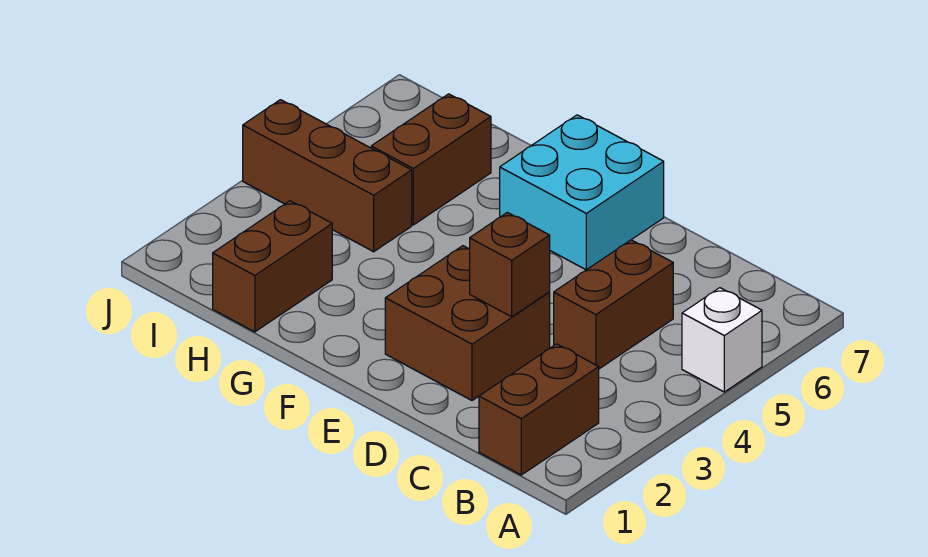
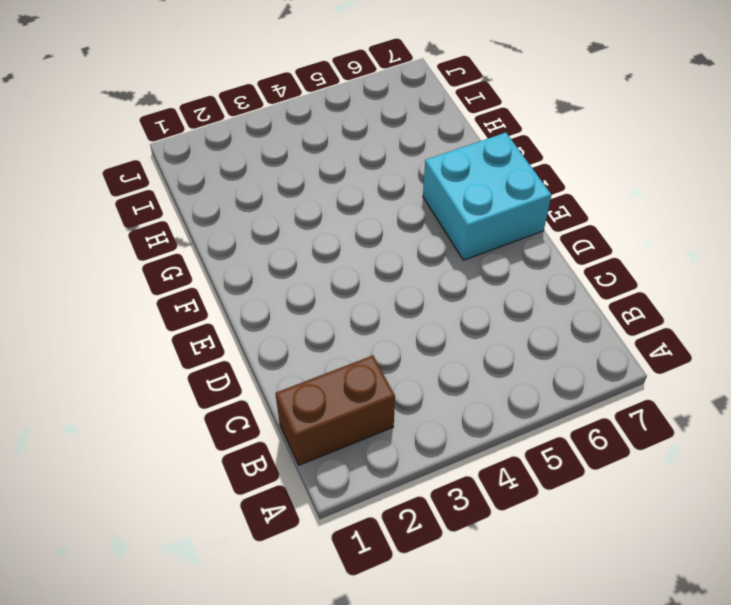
none -> white 1x1 brick [682,288,762,392]
none -> brown 1x2 brick [554,240,673,369]

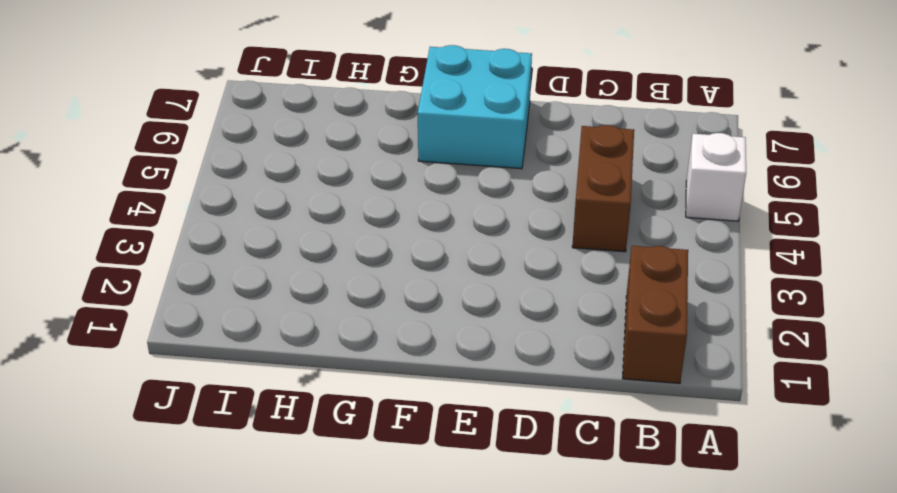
none -> brown 2x2 brick [385,246,550,401]
none -> brown 1x2 brick [213,201,332,332]

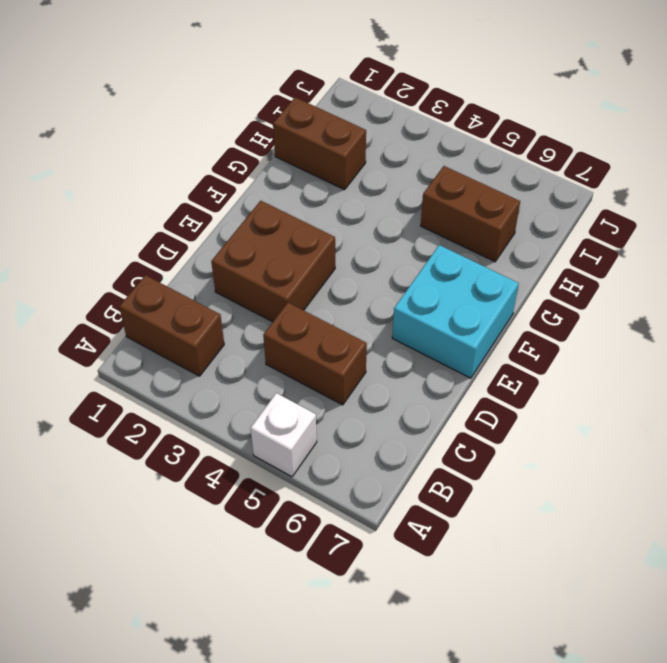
none -> brown 1x3 brick [243,100,412,252]
none -> brown 1x1 brick [470,212,550,317]

